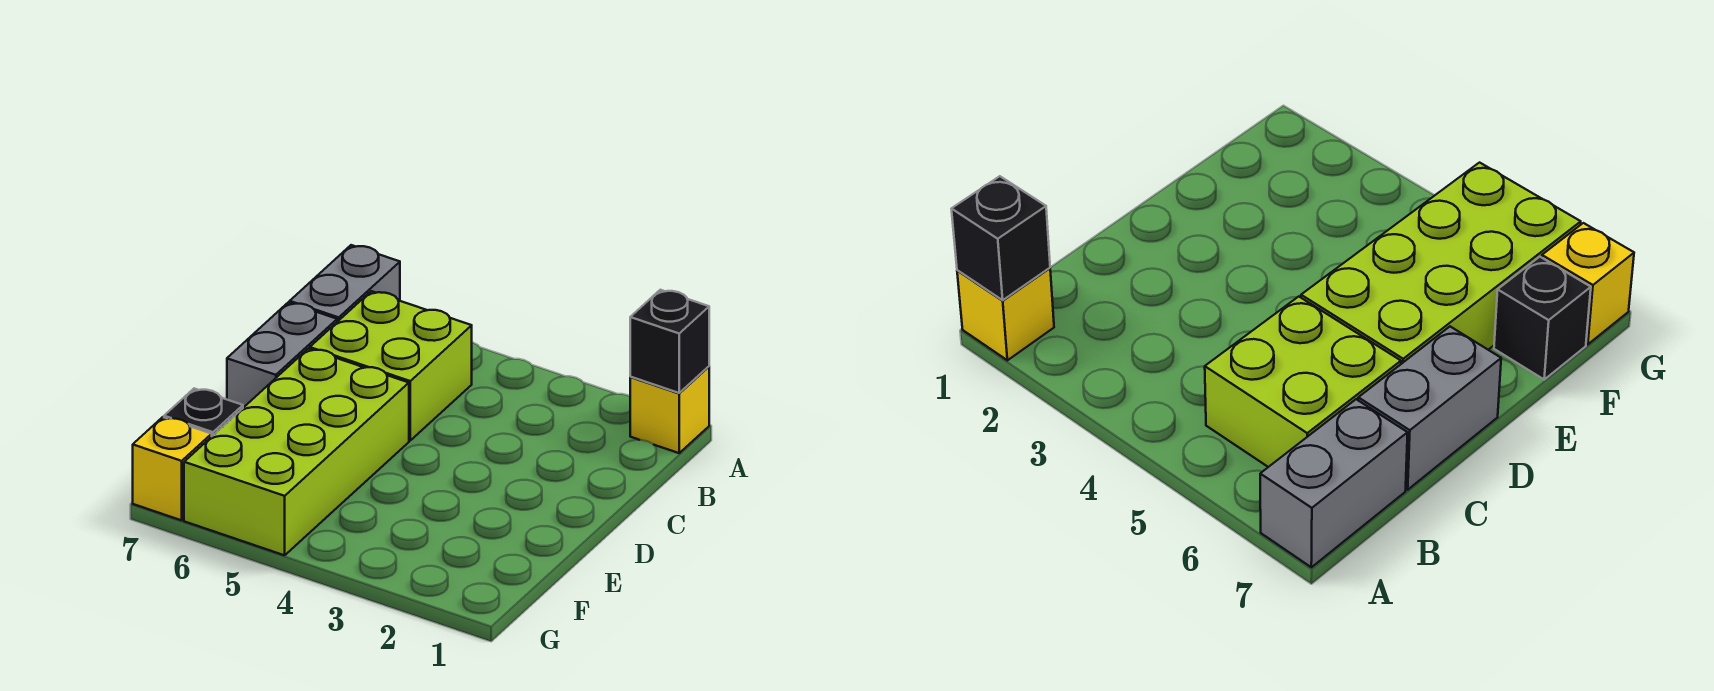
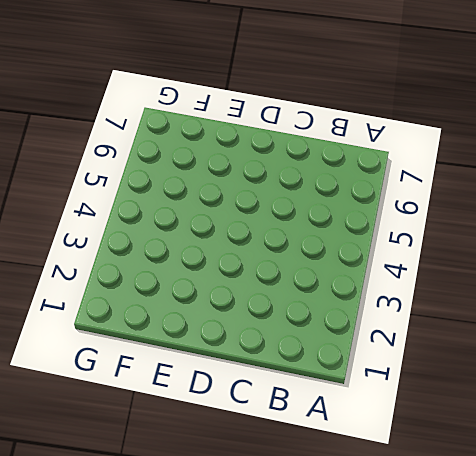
none -> yellow 1x1 brick [630,367,709,453]
none -> grey 1x2 brick [290,245,400,322]

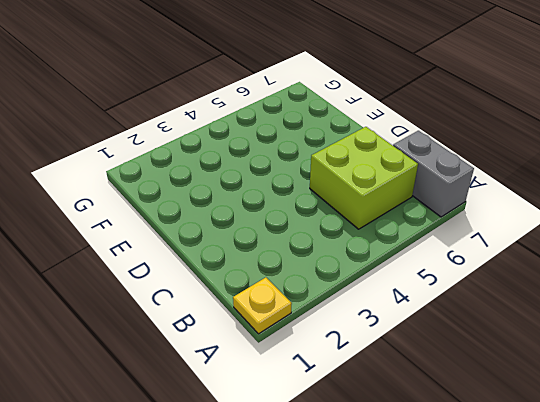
yellow 1x1 plate [233,277,292,334] -> yellow 1x1 brick [630,367,709,453]
none -> grey 1x2 brick [227,302,337,408]
none -> lime 2x4 brick [184,349,409,555]

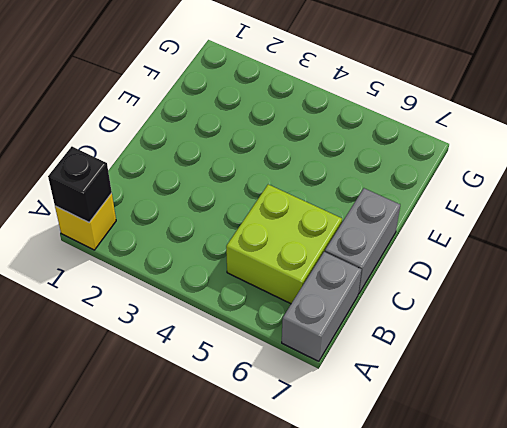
none -> lime 2x4 brick [184,349,409,555]
none -> black 1x1 brick [164,389,243,436]

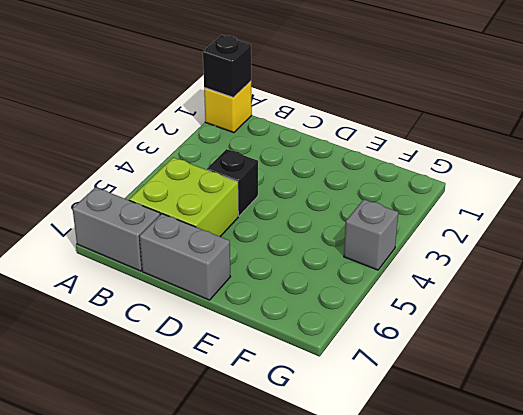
black 1x1 brick [207,149,258,216] -> black 1x1 brick moved to [164,389,243,436]
grey 1x1 brick [344,199,398,270] -> none
none -> lime 2x4 brick [184,349,409,555]
none -> yellow 1x1 brick [133,417,212,520]

